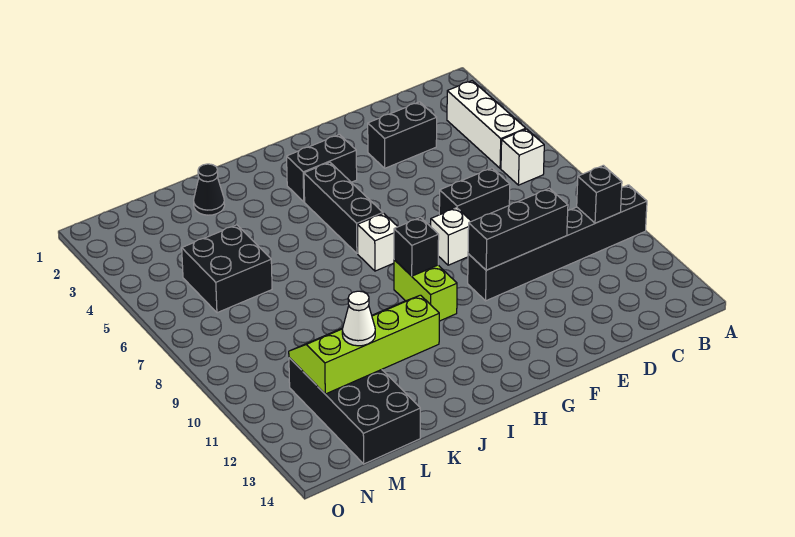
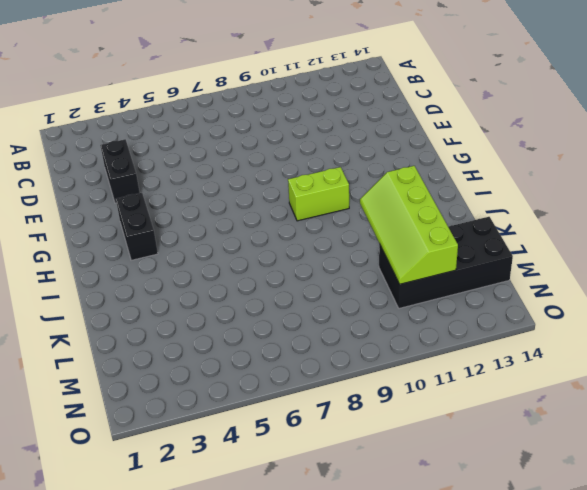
none -> black 1x6 brick [468,185,647,301]
none -> white 1x3 brick [447,81,526,168]
none -> white 1x1 brick [501,129,544,185]

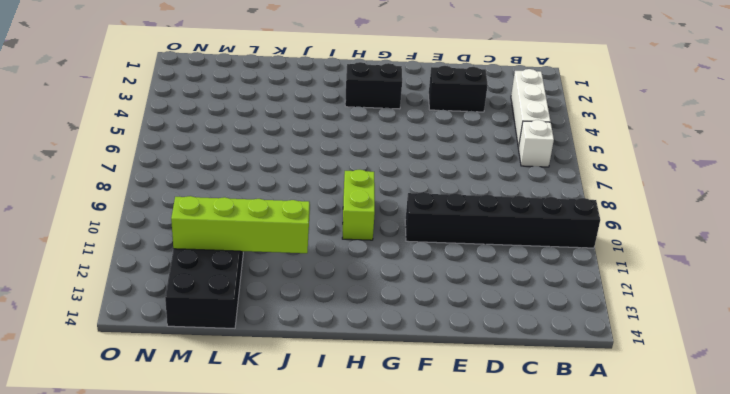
none -> black 1x2 brick [439,168,510,221]
none -> white 1x1 brick [431,208,471,265]
none -> black 1x3 brick [304,162,383,253]

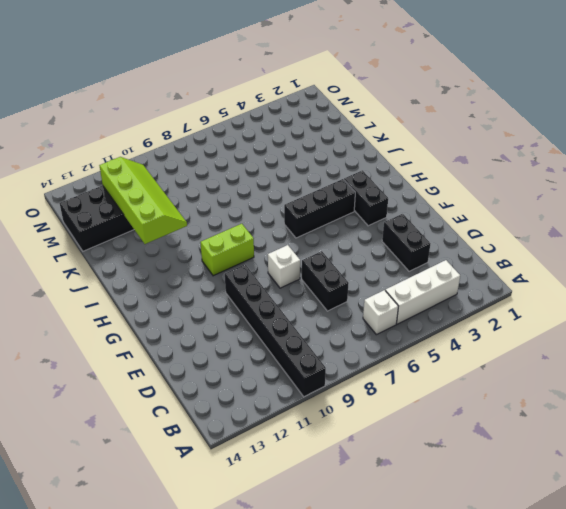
none -> white 1x1 brick [358,213,398,271]
none -> black 1x1 cone [194,164,225,215]
none -> black 2x2 brick [182,225,272,313]

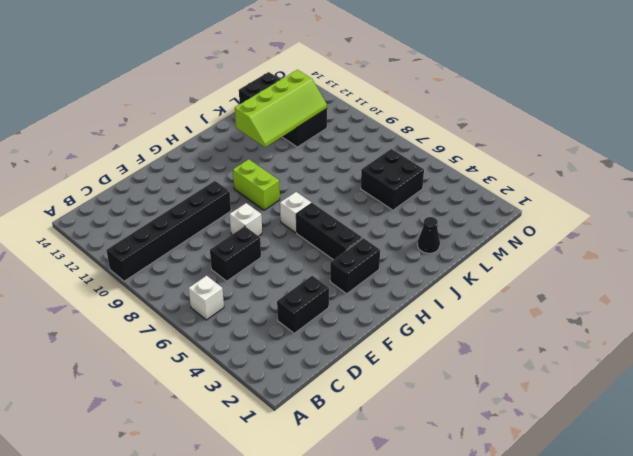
none -> white 1x3 brick [447,81,526,168]
none -> black 1x1 brick [577,165,622,223]
none -> black 1x3 brick [468,188,568,270]

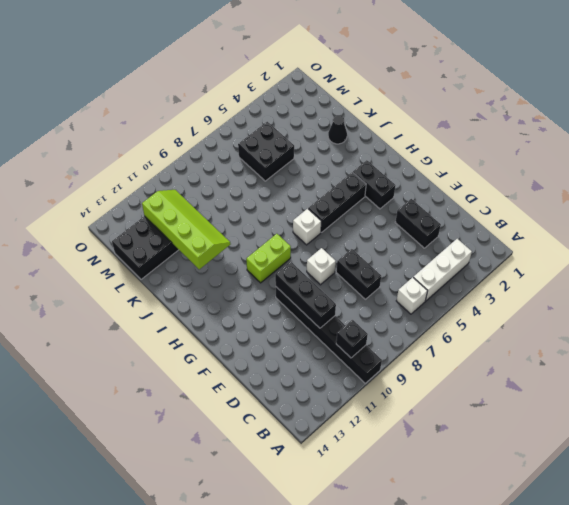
none -> black 1x1 brick [394,217,439,276]
none -> white 1x1 cone [342,291,375,346]

